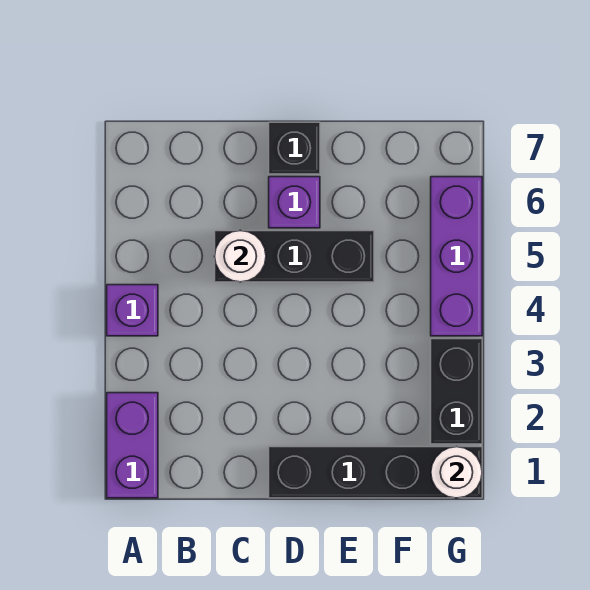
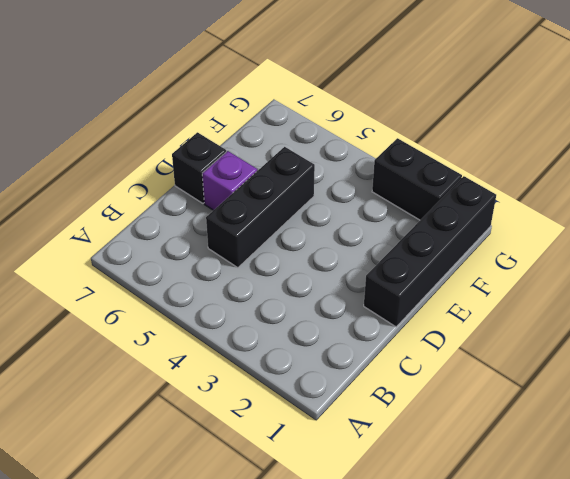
none -> purple 1x2 brick [107,393,158,498]
none -> purple 1x1 brick [107,285,158,336]

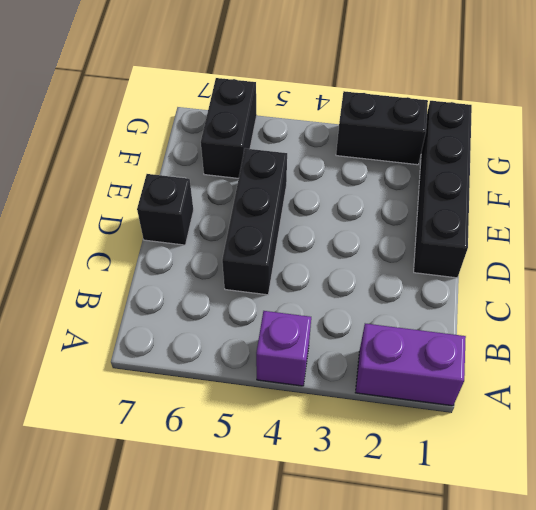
black 1x2 brick [201,78,257,178] -> purple 1x3 brick [431,177,482,336]
none -> purple 1x1 brick [269,177,320,228]
none -> white 1x1 round brick [215,231,266,282]

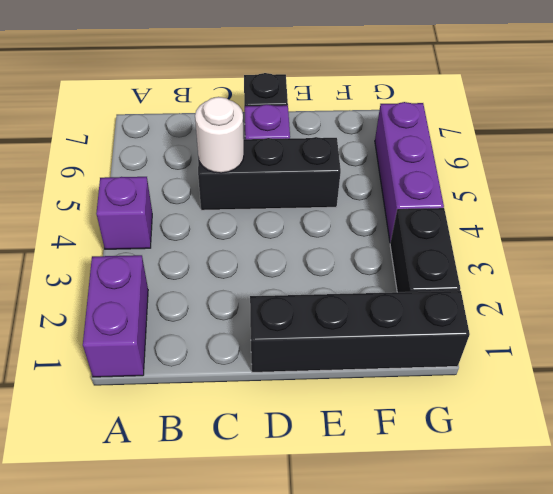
none -> white 1x1 round brick [431,447,482,498]

